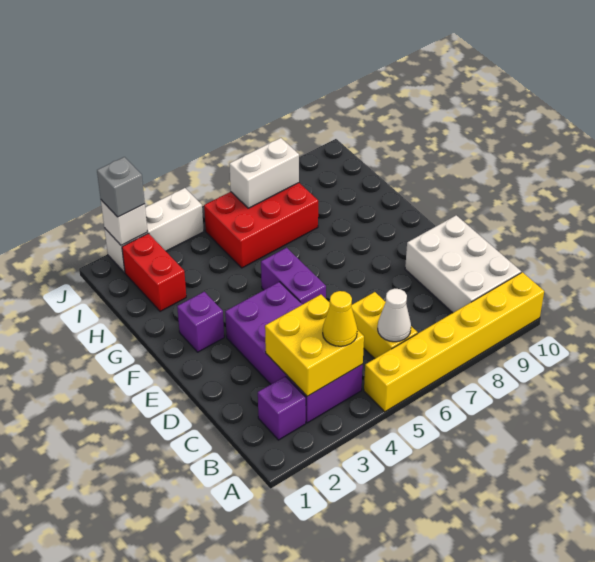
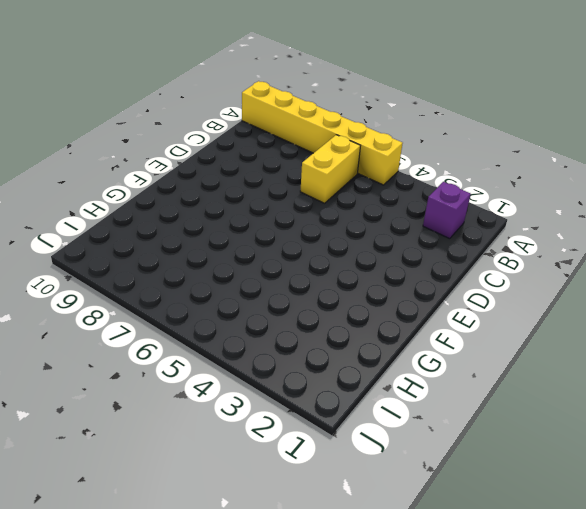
none -> purple 2x4 brick [225,282,363,423]
none -> white 2x3 brick [405,215,521,313]
none -> purple 1x2 brick [261,248,326,304]

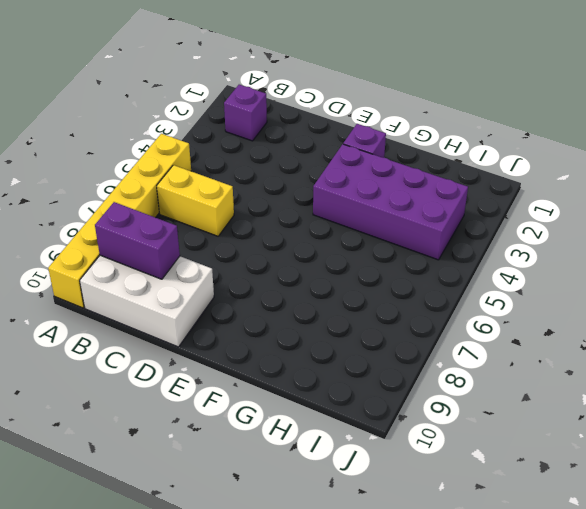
purple 1x2 brick [95,202,180,279] -> purple 1x2 brick moved to [261,248,326,304]
purple 2x4 brick [313,144,468,260] -> purple 2x4 brick moved to [225,282,363,423]
none -> red 1x2 brick [122,233,186,311]
none -> red 2x3 brick [204,183,318,268]
none -> white 1x3 brick [104,188,204,272]

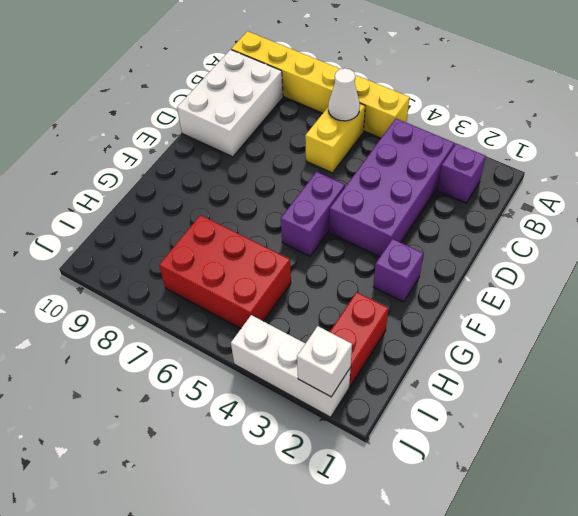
none -> yellow 2x2 brick [265,295,364,396]
none -> white 1x2 brick [229,138,299,208]
none -> yellow 1x1 cone [323,291,357,346]

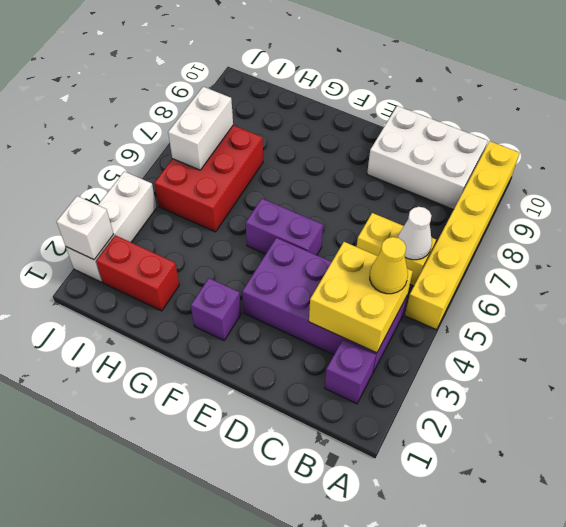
none -> grey 1x1 brick [97,157,145,217]

